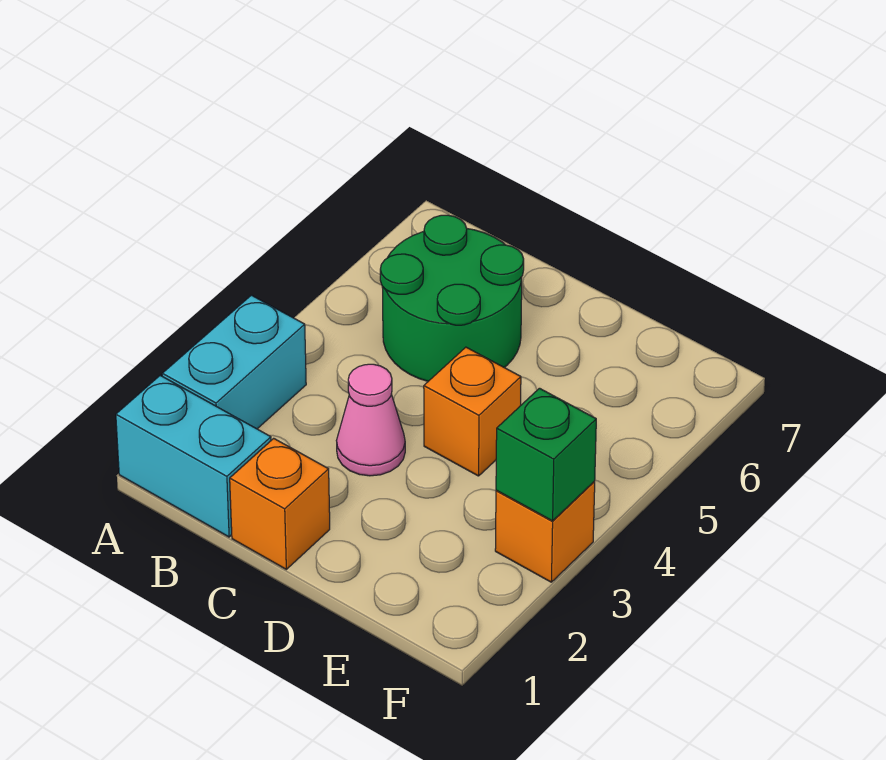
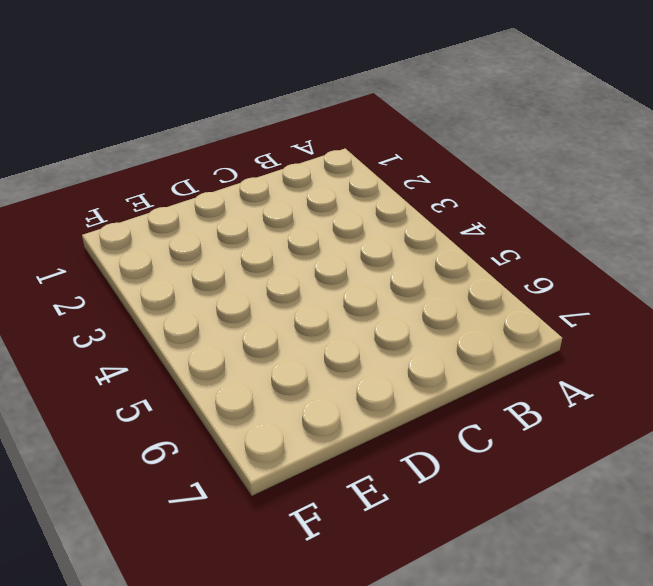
none -> cyan 1x2 brick [116,375,271,537]
none -> cyan 1x2 brick [162,295,306,429]

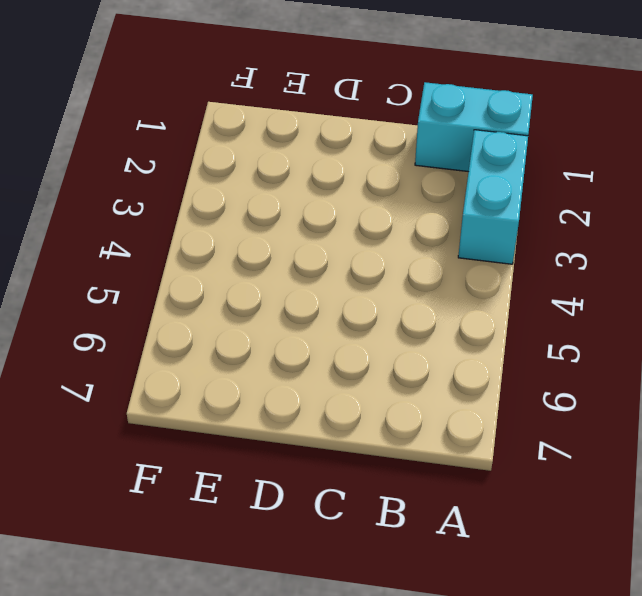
none -> green 2x2 round brick [380,215,524,381]
none -> orange 1x1 brick [230,438,330,569]

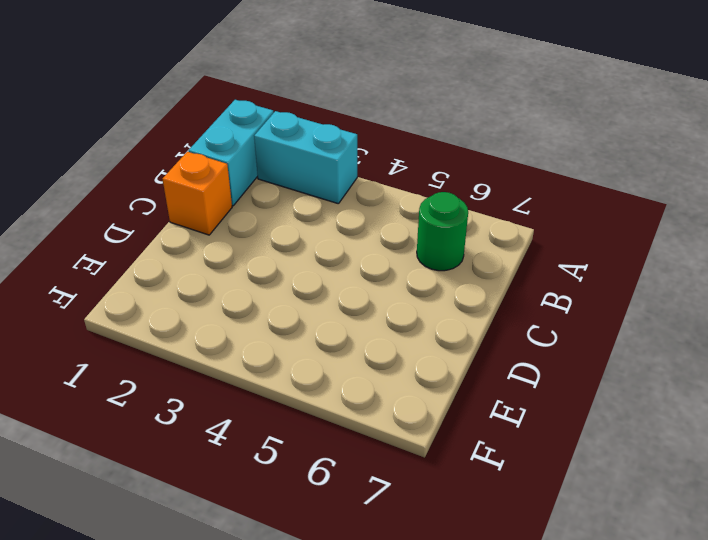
green 1x1 round brick [417,192,468,271] -> green 2x2 round brick [380,215,524,381]
none -> pink 1x1 cone [336,364,405,476]
none -> orange 1x1 brick [424,347,521,476]

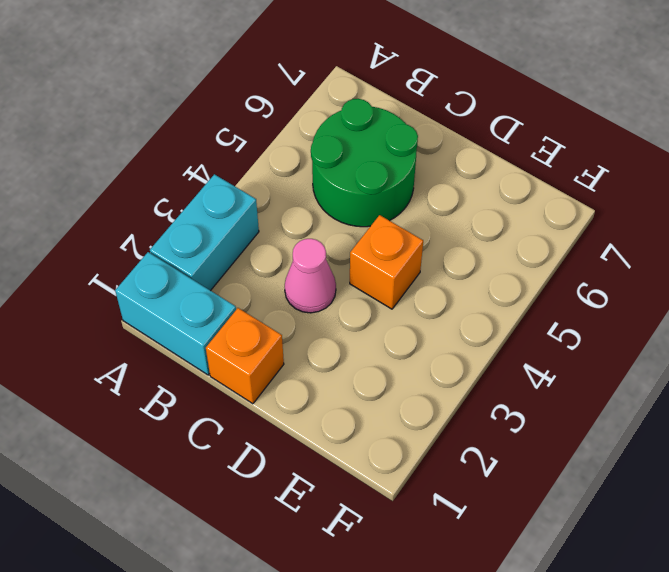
none -> orange 1x1 brick [495,482,595,582]
none -> green 1x1 brick [496,388,596,521]

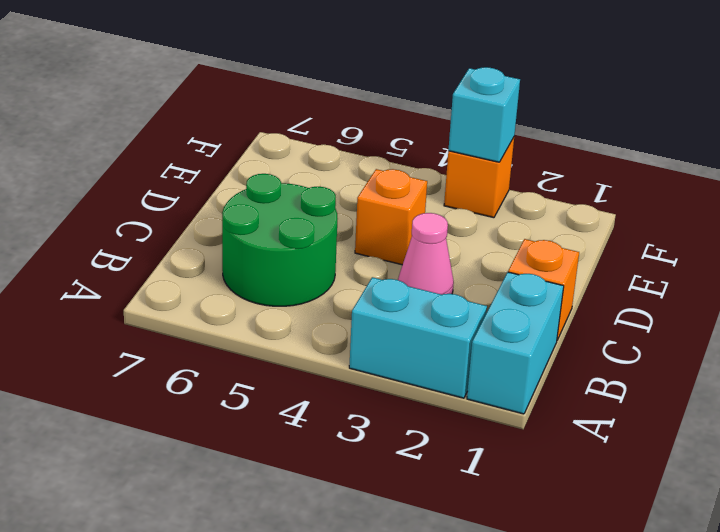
cyan 1x1 brick [448,67,520,162] -> green 1x1 brick [496,388,596,521]

